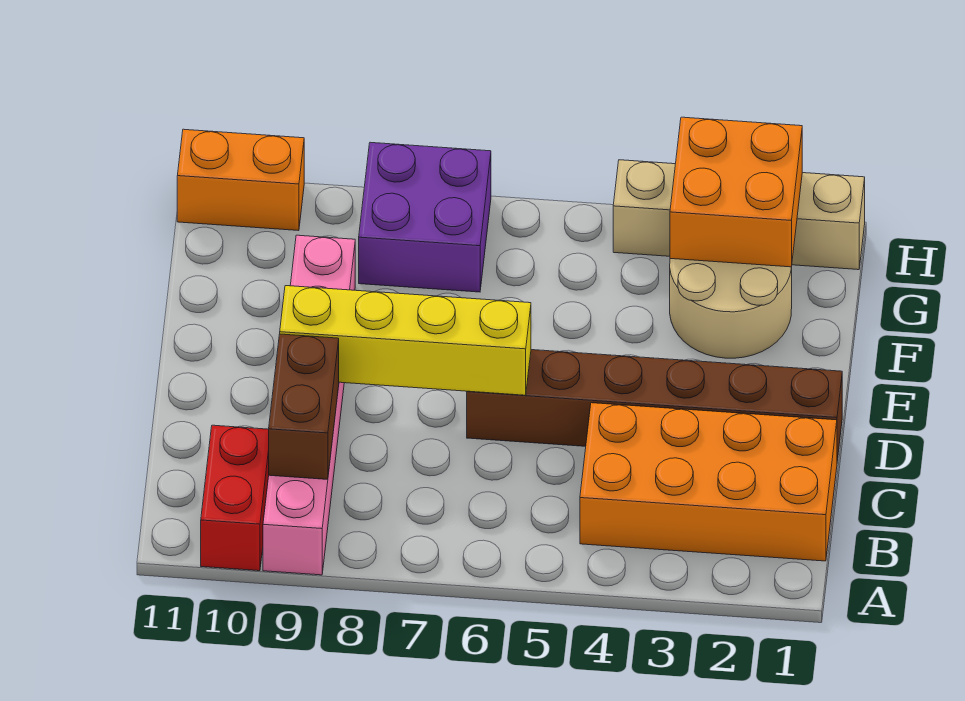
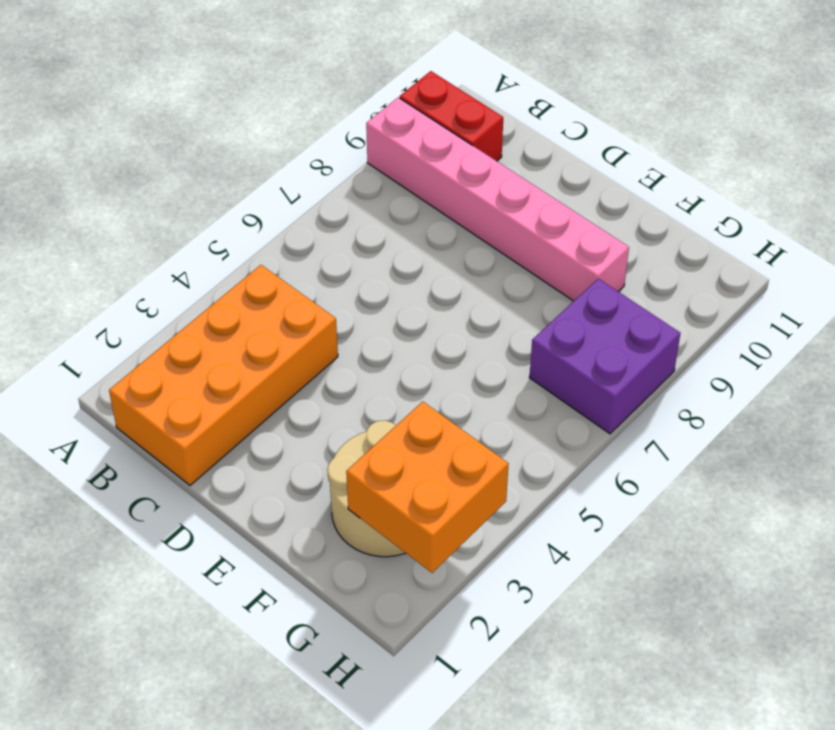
none -> brown 1x6 brick [467,350,842,461]
none -> tan 1x4 brick [613,160,865,270]

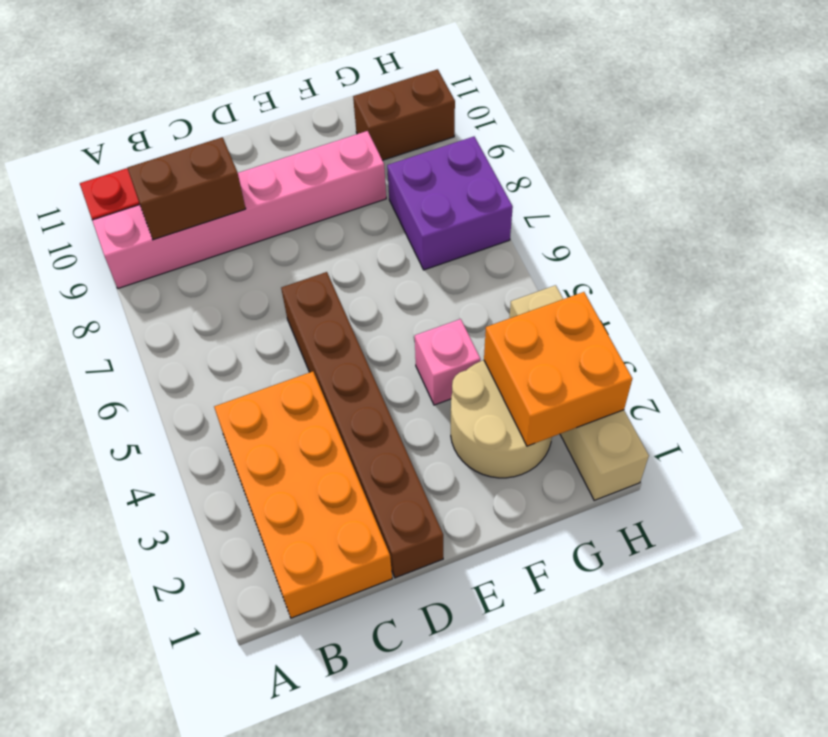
pink 1x1 brick [415,319,480,405] -> none
brown 1x2 brick [353,69,455,160] -> orange 1x2 brick [177,129,304,231]
none -> yellow 1x4 brick [280,286,531,395]

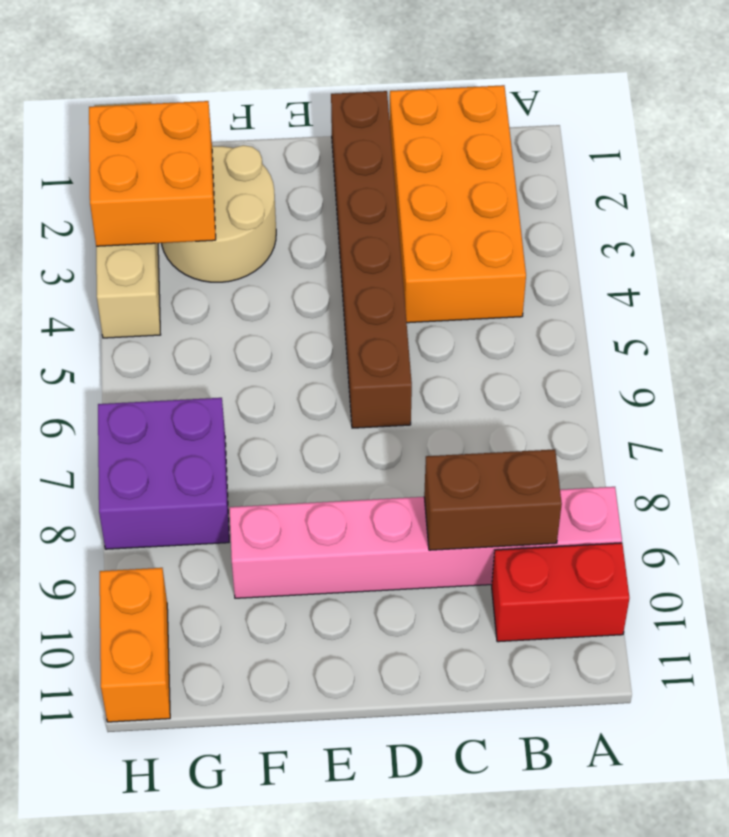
none -> yellow 1x4 brick [280,286,531,395]

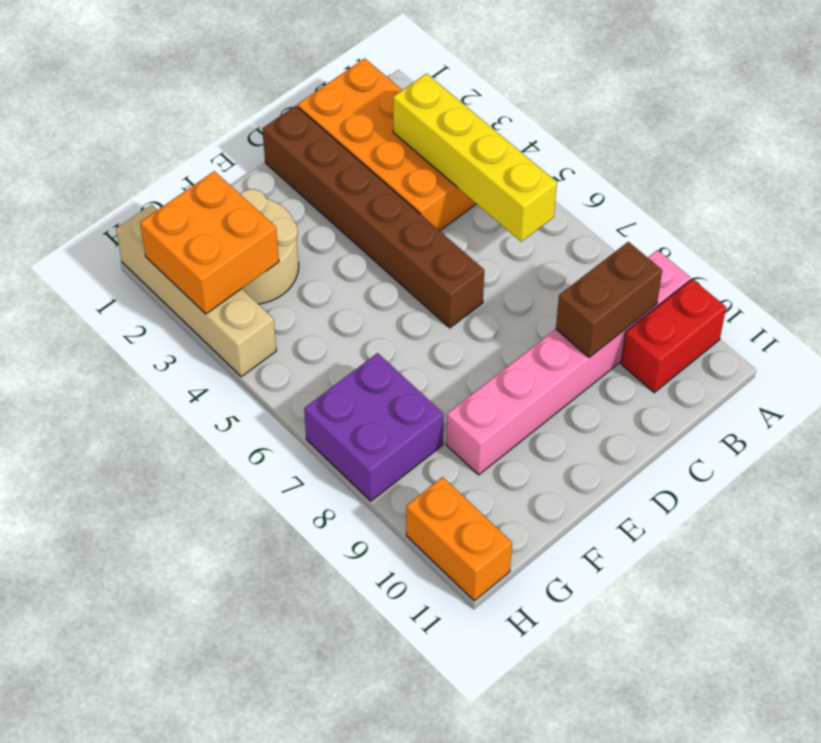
yellow 1x4 brick [393,74,557,242] -> yellow 1x4 brick moved to [280,286,531,395]

